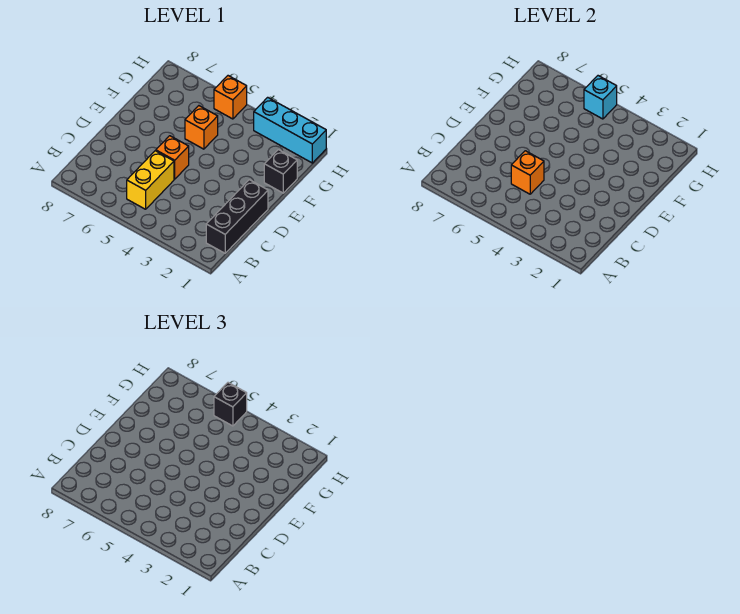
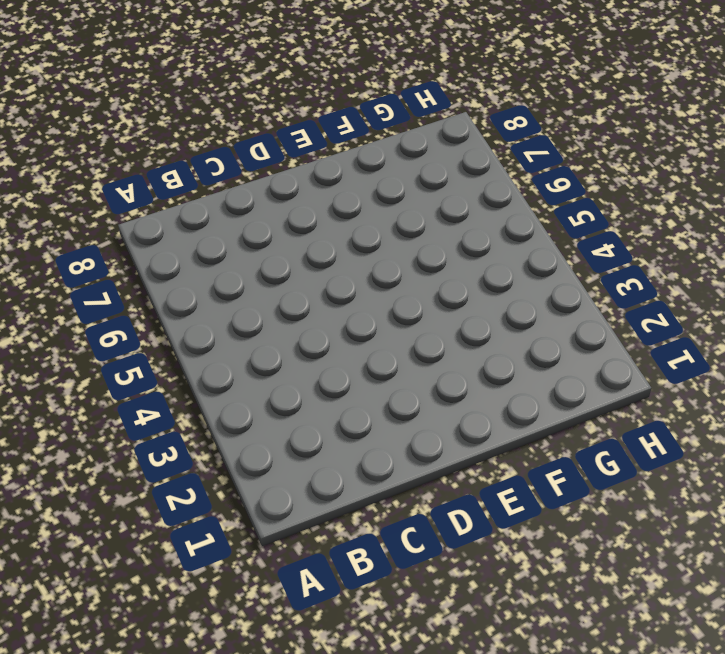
none -> black 1x3 brick [206,180,268,253]
none -> yellow 1x2 brick [127,151,174,209]

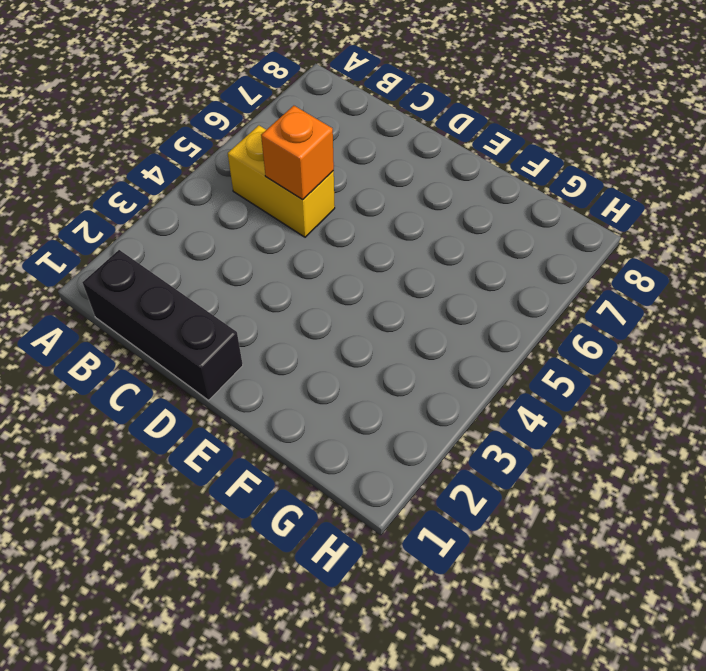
none -> orange 1x1 brick [156,136,189,179]
none -> black 1x1 brick [264,150,297,193]

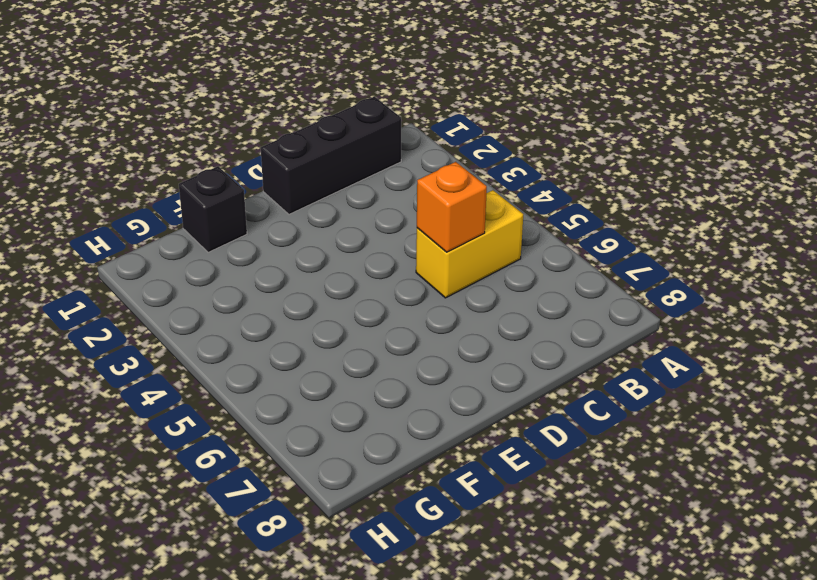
none -> orange 1x1 brick [156,136,189,179]
none -> orange 1x1 brick [185,106,218,149]

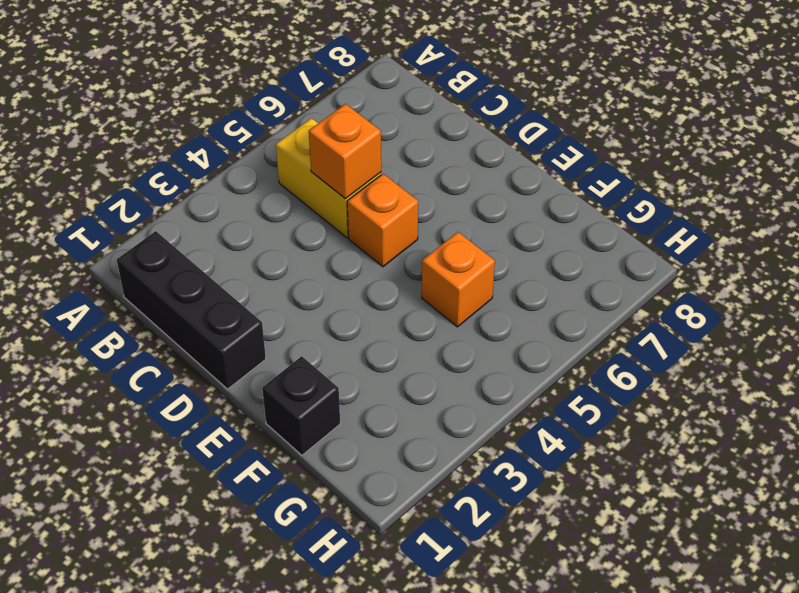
none -> cyan 1x3 brick [254,97,326,163]
none -> orange 1x1 brick [214,76,247,119]

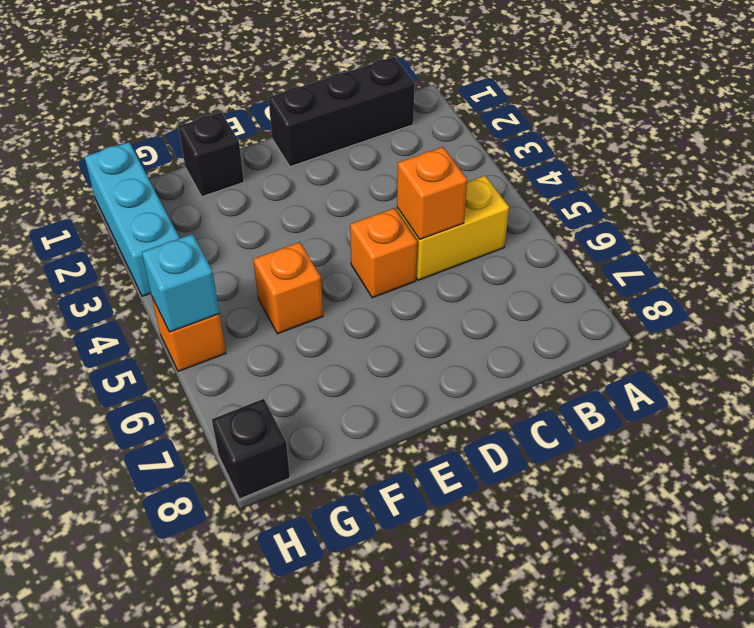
black 1x1 brick [212,399,290,499] -> black 1x1 brick moved to [214,383,247,426]

